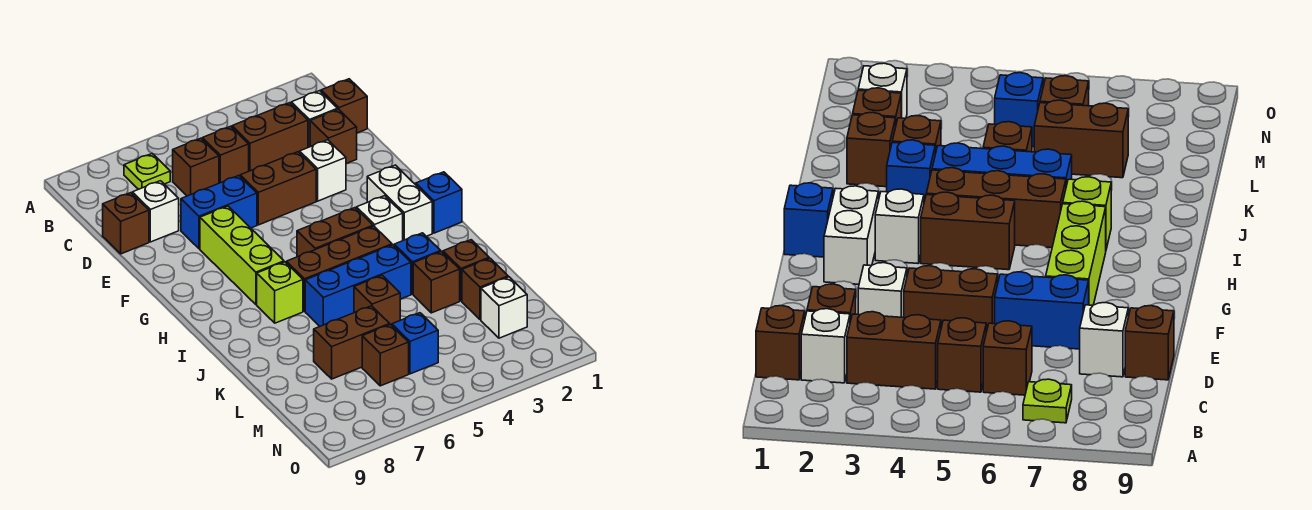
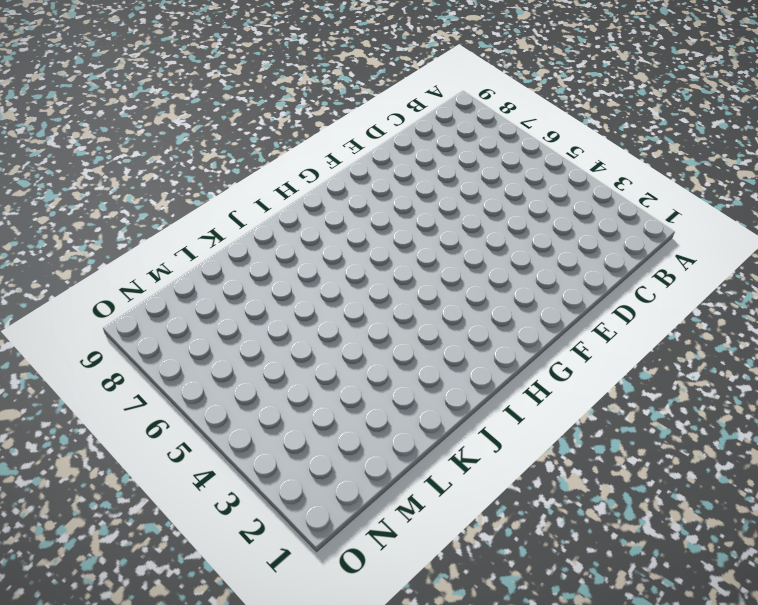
none -> lime 1x1 plate [124,154,170,189]
none -> brown 1x1 brick [321,79,367,133]
none -> white 1x1 brick [291,91,338,147]

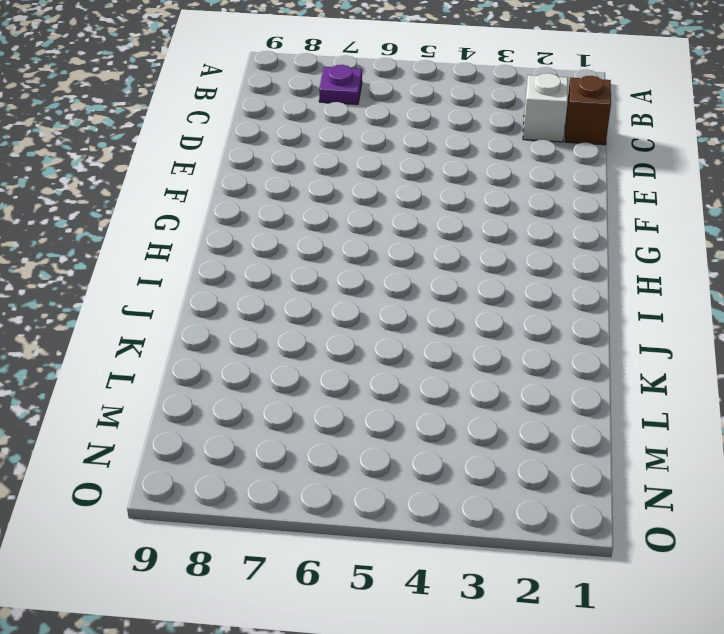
purple 1x1 plate [319,65,362,104] -> lime 1x1 plate [124,154,170,189]
none -> brown 1x2 brick [232,103,308,171]
none -> brown 1x1 brick [202,126,249,183]
none -> brown 1x1 brick [173,138,219,196]

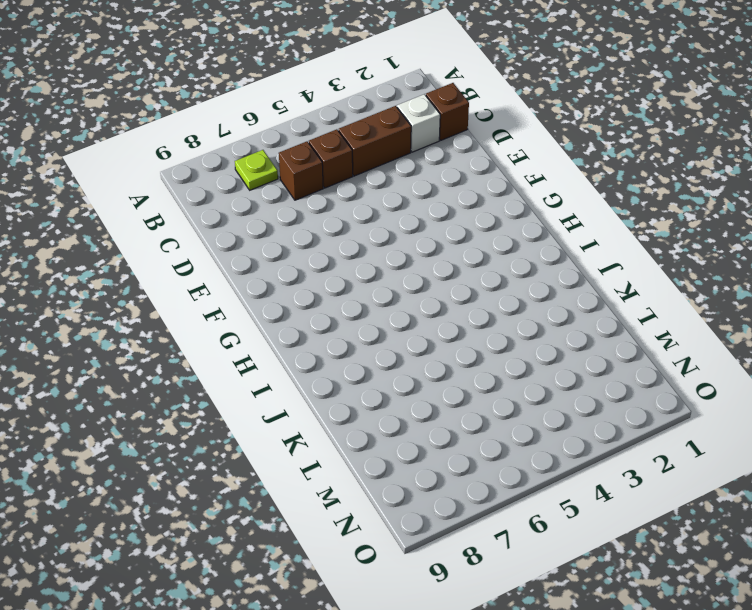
none -> brown 1x1 brick [310,109,357,164]
none -> white 1x1 brick [132,181,179,242]
none -> brown 1x1 brick [103,193,149,254]

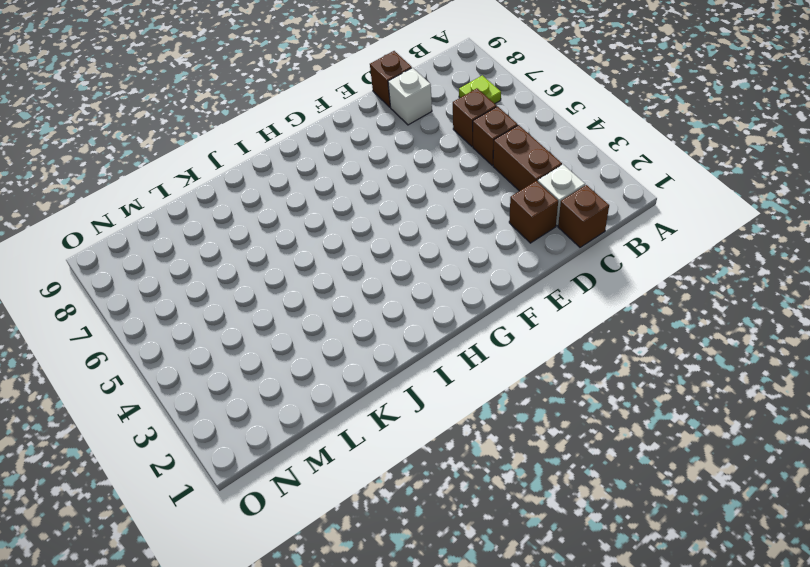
none -> white 1x1 brick [300,140,346,201]
none -> brown 1x2 brick [240,152,316,225]
none -> blue 1x2 brick [181,176,257,249]

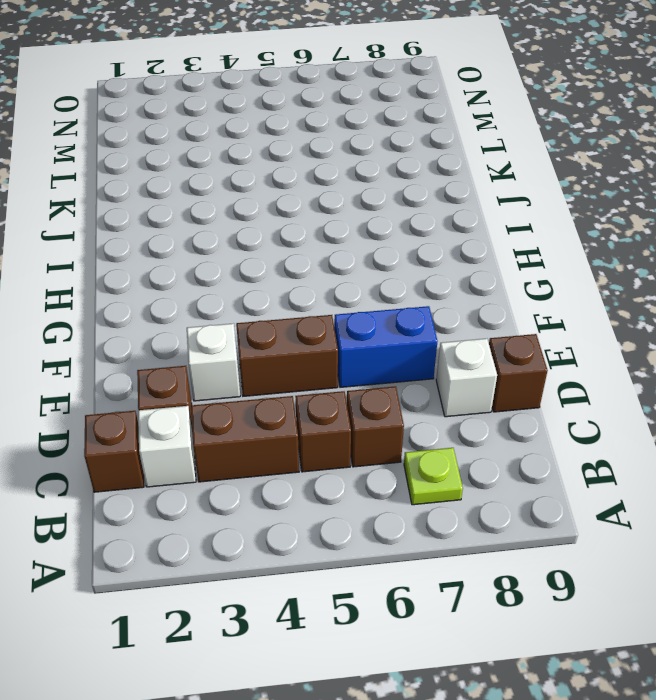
none -> lime 1x3 brick [200,206,284,305]
none -> white 1x2 brick [367,165,432,240]
none -> blue 1x1 brick [416,172,462,233]

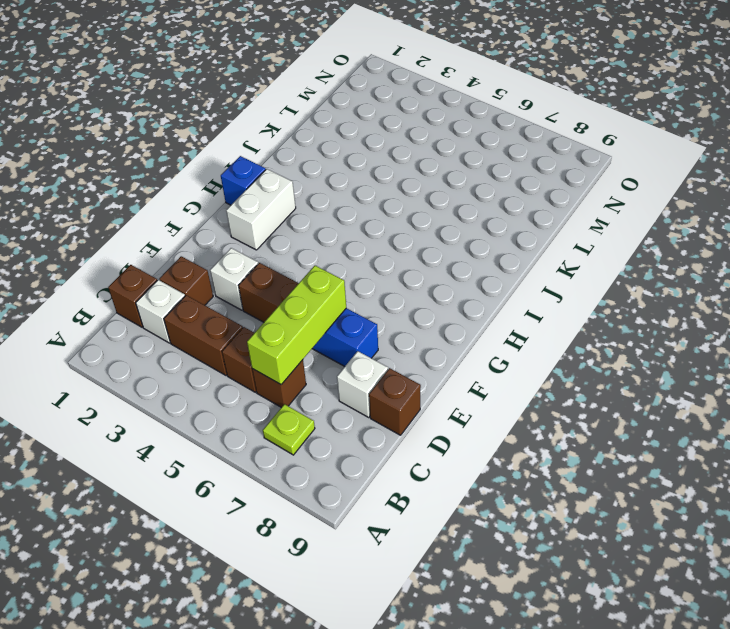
lime 1x3 brick [247,266,346,385] -> lime 1x3 brick moved to [200,206,284,305]
none -> white 1x1 brick [356,196,403,245]
none -> brown 1x2 brick [297,208,373,257]
none -> brown 1x3 brick [286,226,392,311]

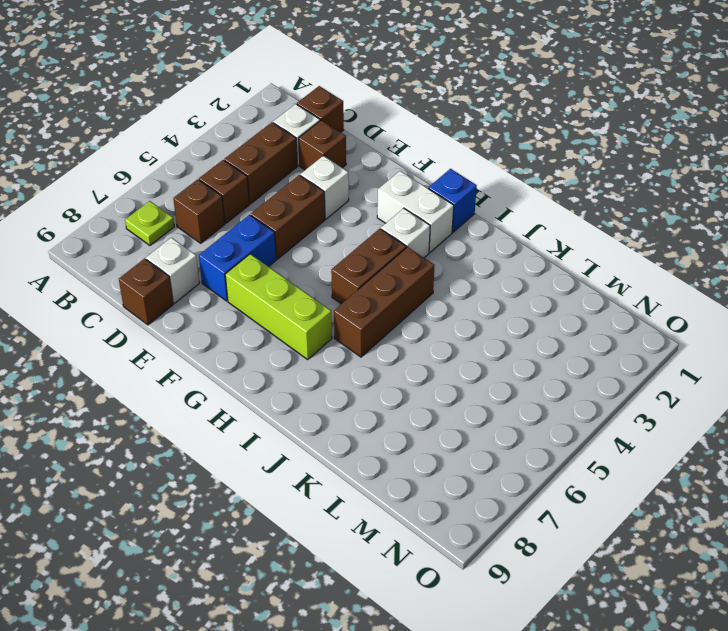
none -> lime 1x1 brick [257,262,303,323]
none -> blue 1x1 brick [394,233,441,294]
none -> blue 1x3 brick [305,245,411,326]

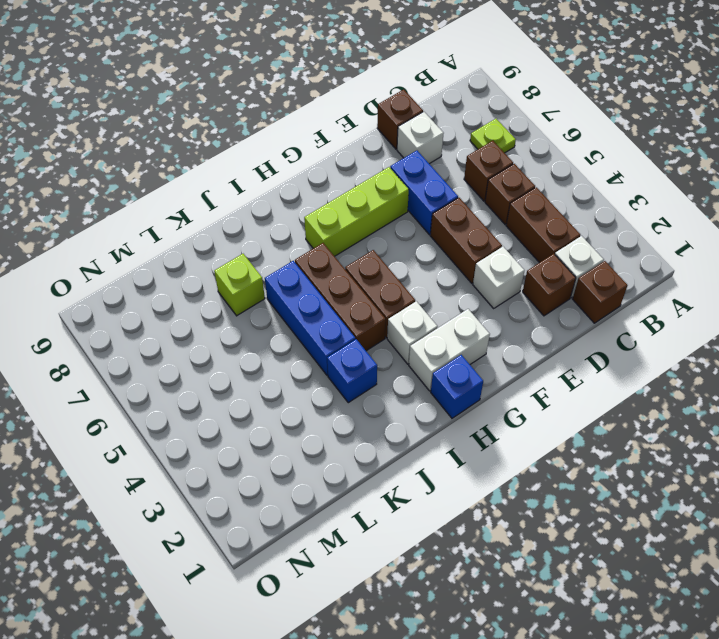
lime 1x1 brick [214,254,265,316] -> lime 1x1 brick moved to [257,262,303,323]
none -> brown 1x1 brick [443,240,489,301]
none -> brown 1x1 brick [413,252,460,313]
none -> brown 1x1 brick [354,276,400,325]

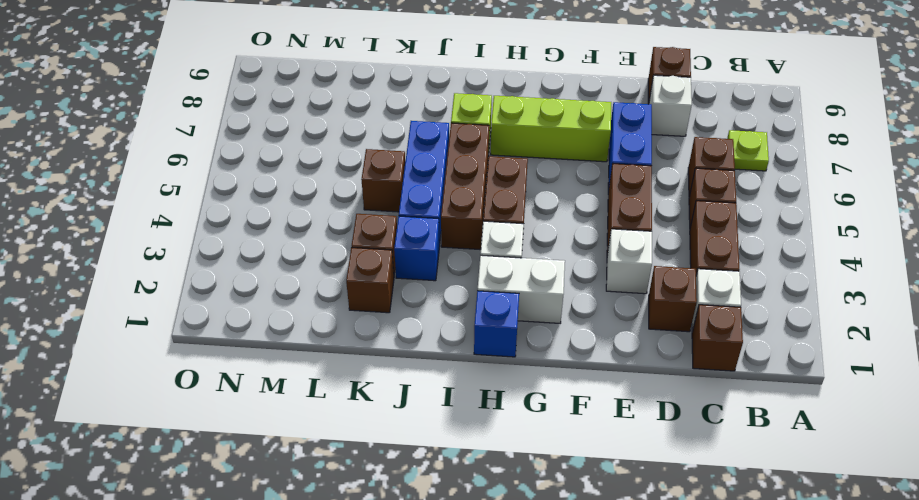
none -> brown 1x1 brick [462,258,508,320]
none -> brown 1x2 brick [314,306,390,379]
none -> white 1x1 brick [481,277,527,338]

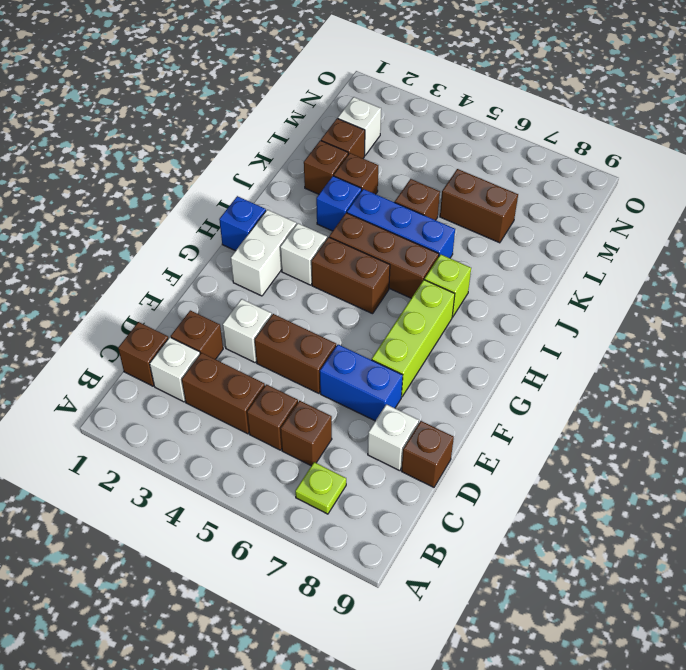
none -> blue 1x1 brick [392,313,438,374]
none -> brown 1x1 brick [362,325,409,386]

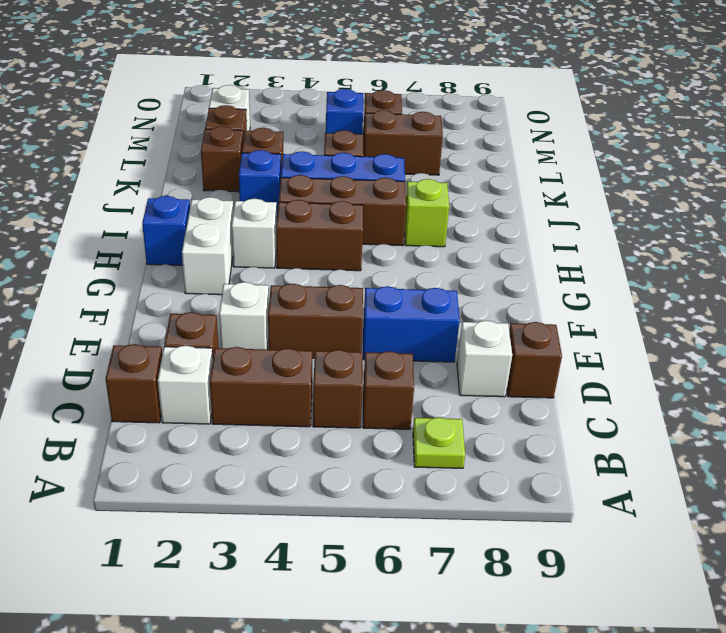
none -> lime 1x3 brick [200,206,284,305]

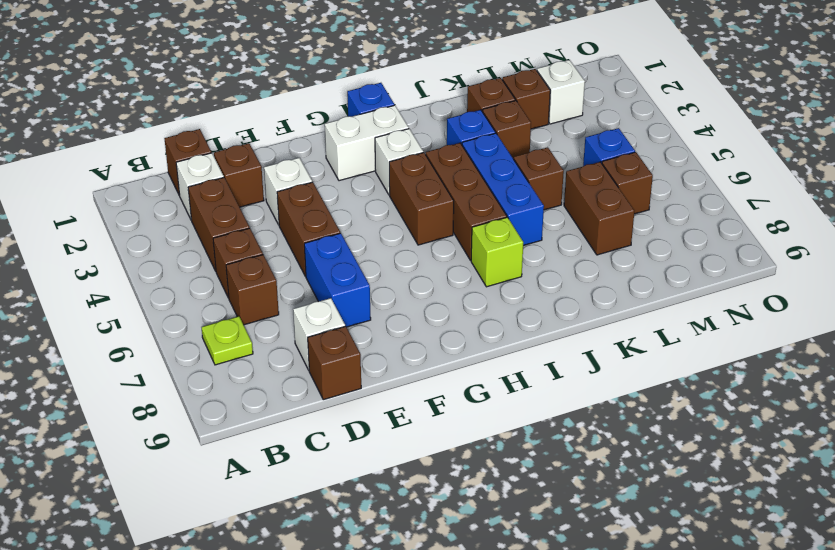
none -> lime 1x3 brick [200,206,284,305]

